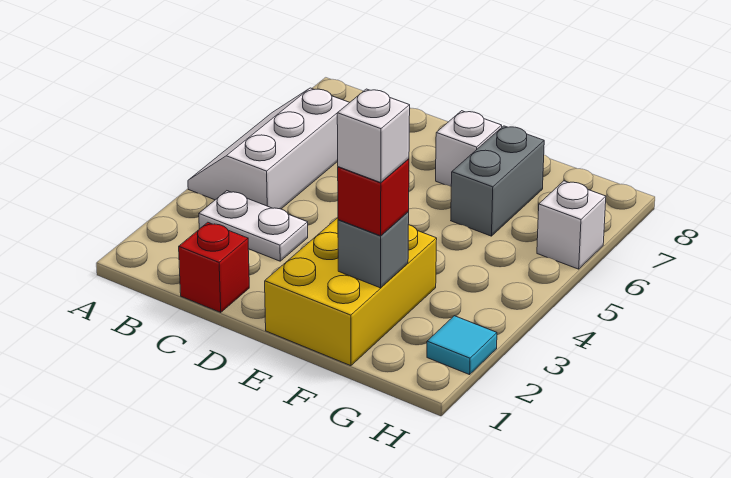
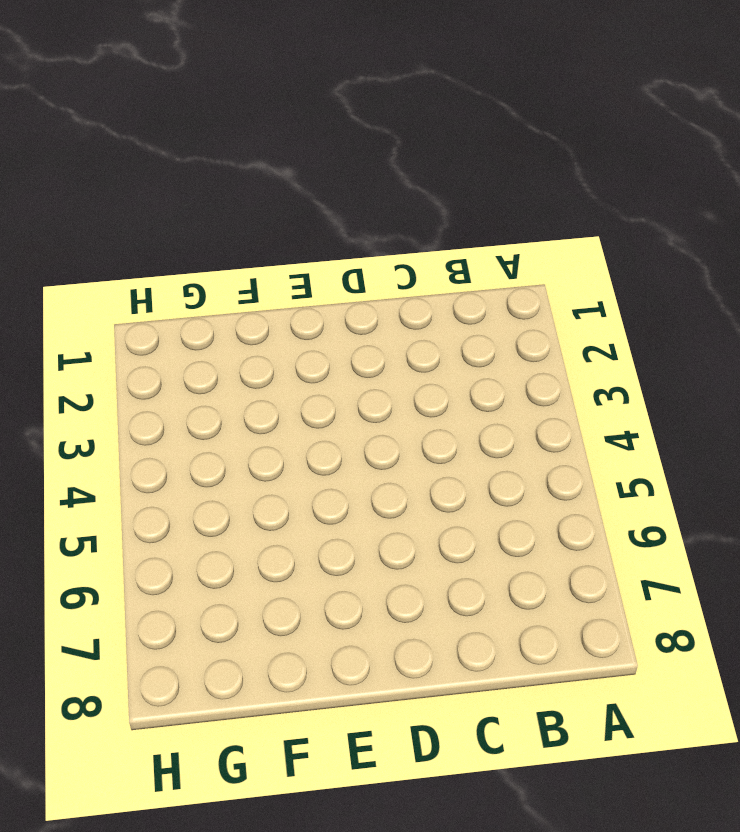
none -> white 2x3 slope [188,88,350,209]
none -> white 1x2 plate [199,191,308,261]

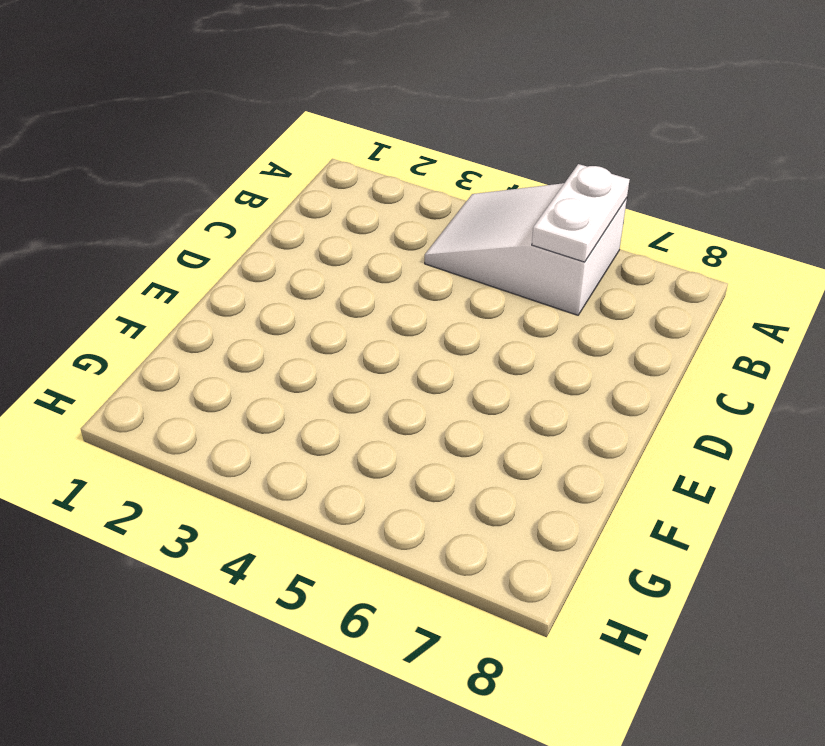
white 2x3 slope [425,183,627,315] -> white 2x3 slope turned to [188,88,350,209]
white 1x2 plate [532,164,630,262] -> white 1x2 plate moved to [199,191,308,261]
none -> red 1x1 brick [179,222,249,312]
none -> yellow 2x3 brick [265,218,437,366]

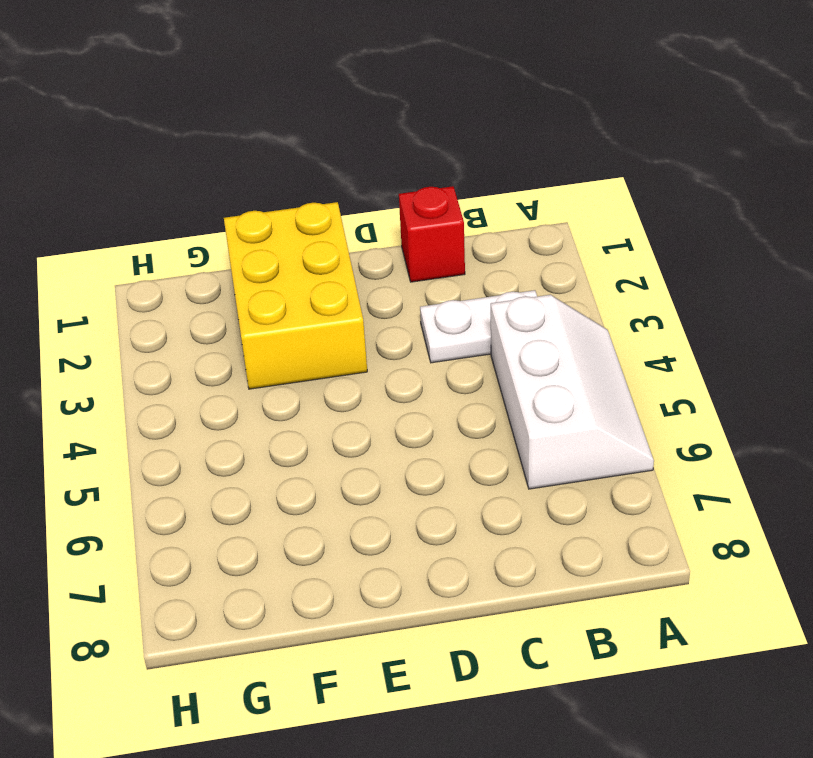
none -> white 1x1 brick [436,111,502,186]
none -> grey 1x2 brick [451,126,544,236]

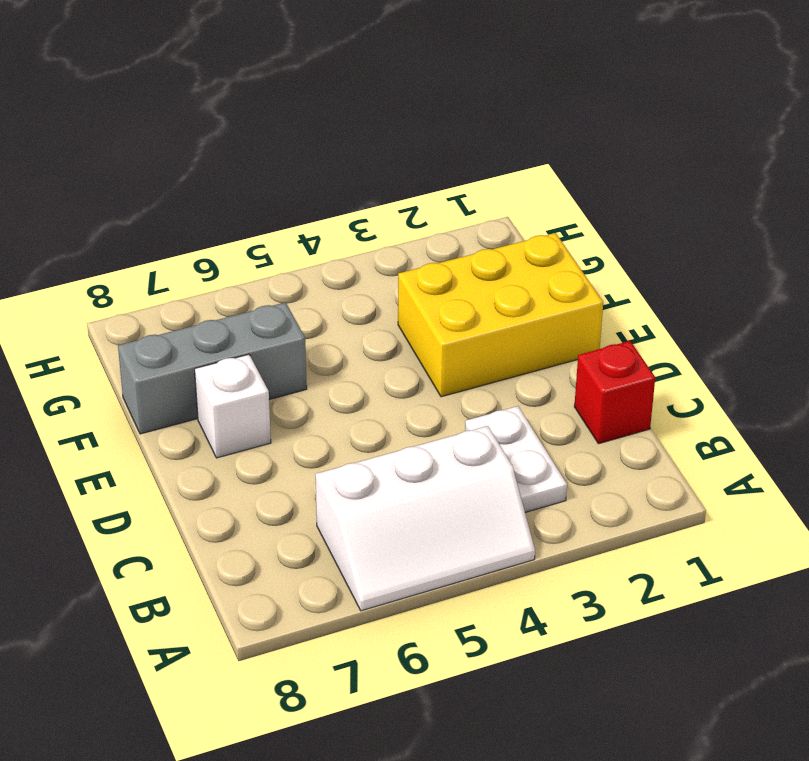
grey 1x3 brick [118,302,307,434] -> grey 1x2 brick [451,126,544,236]
none -> cyan 1x1 tile [427,316,497,375]
none -> white 1x1 brick [537,181,606,269]

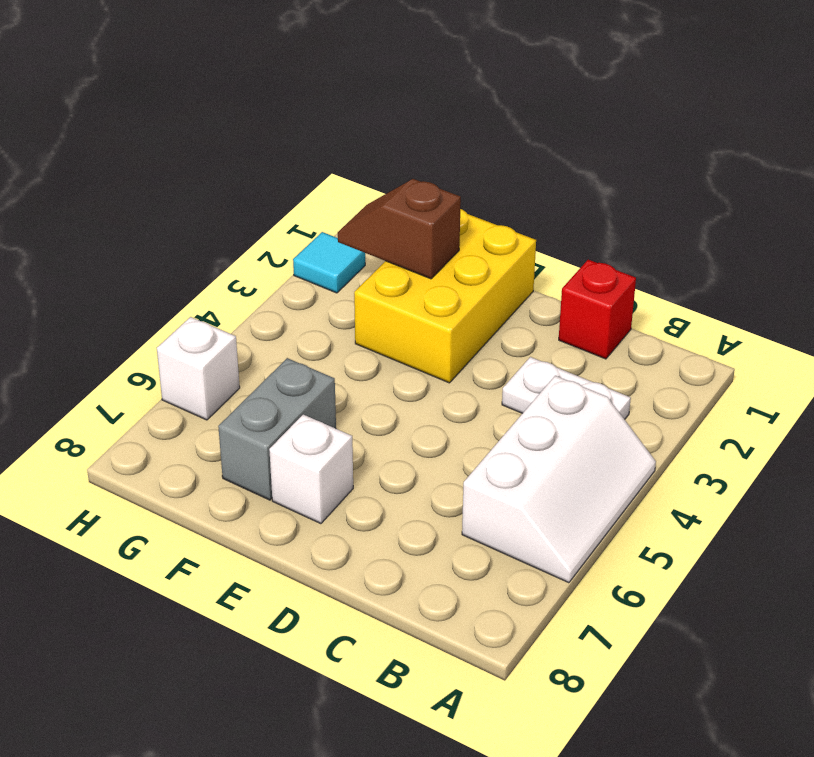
brown 1x2 slope [338,179,461,279] -> grey 1x1 brick [338,212,409,288]
none -> red 1x1 brick [338,159,409,236]
none -> white 1x1 brick [337,89,410,183]

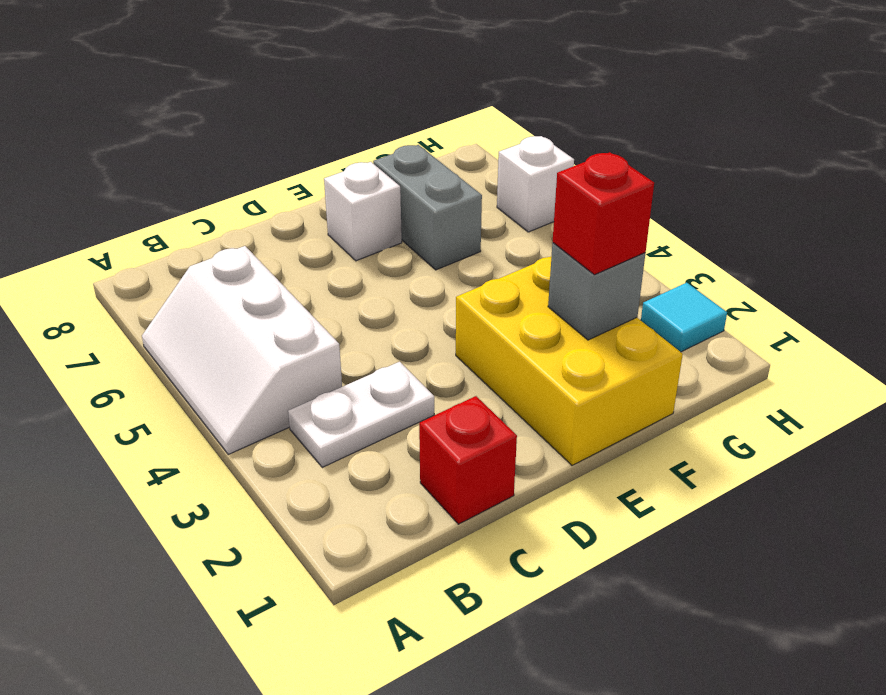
none -> white 1x1 brick [337,89,410,183]

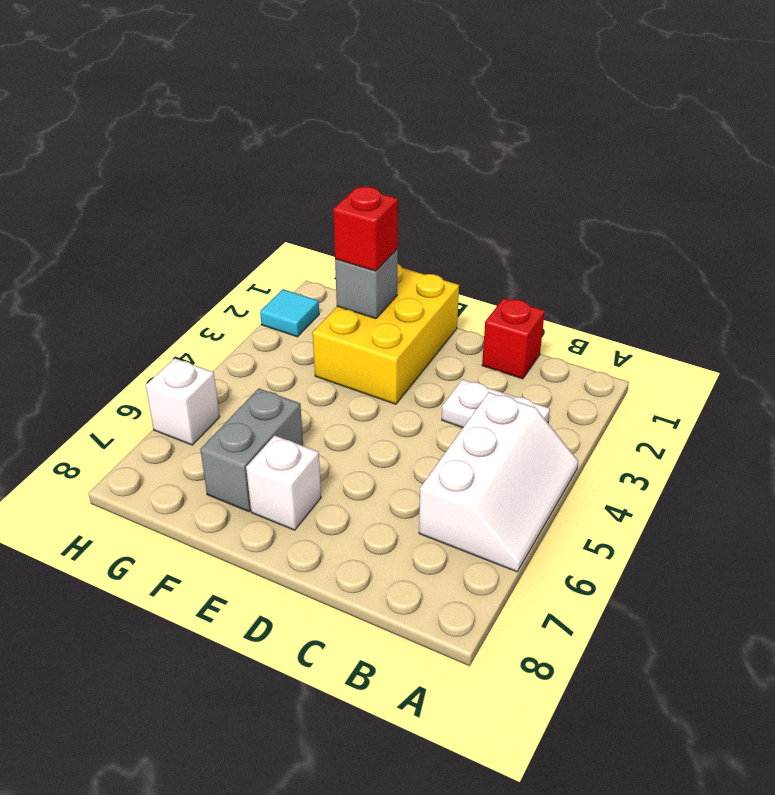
none -> white 1x1 brick [337,89,410,183]

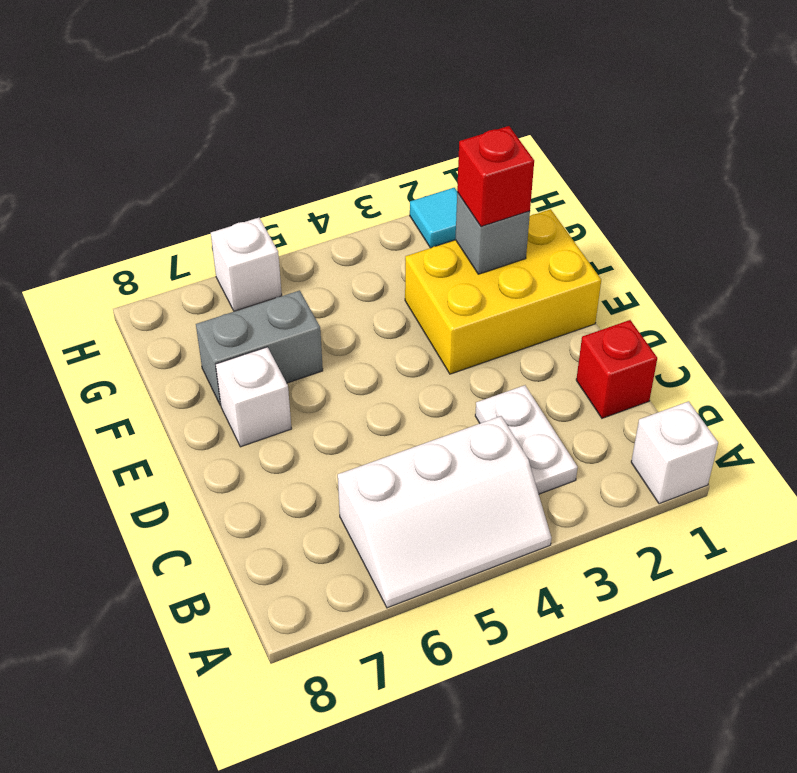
white 1x1 brick [631,401,718,504] -> white 1x1 brick moved to [337,89,410,183]

